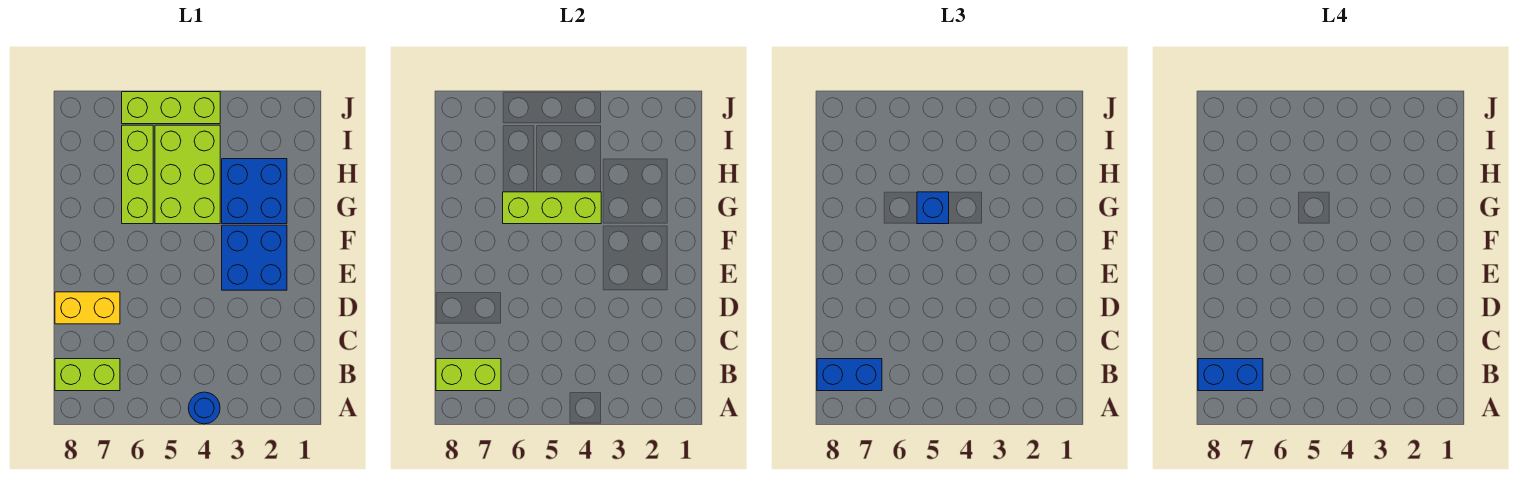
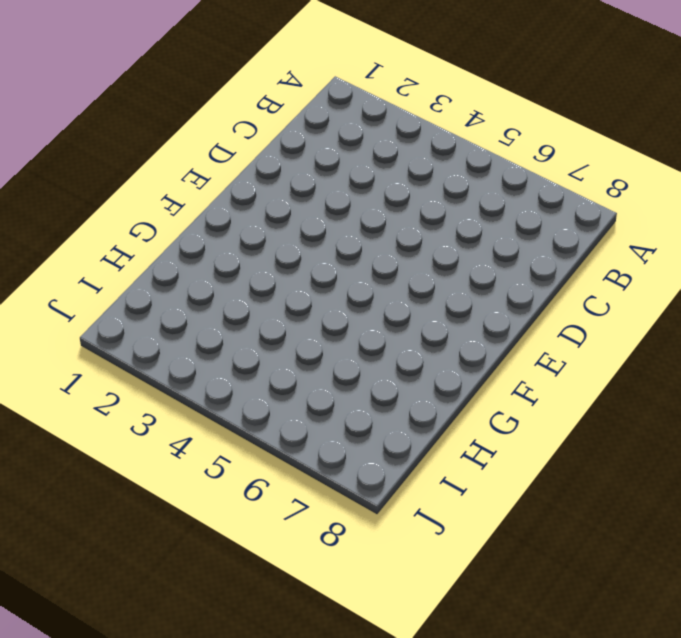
none -> blue 1x1 round brick [188,392,220,424]
none -> lime 1x2 brick [55,359,120,391]
none -> yellow 1x2 brick [55,292,120,324]

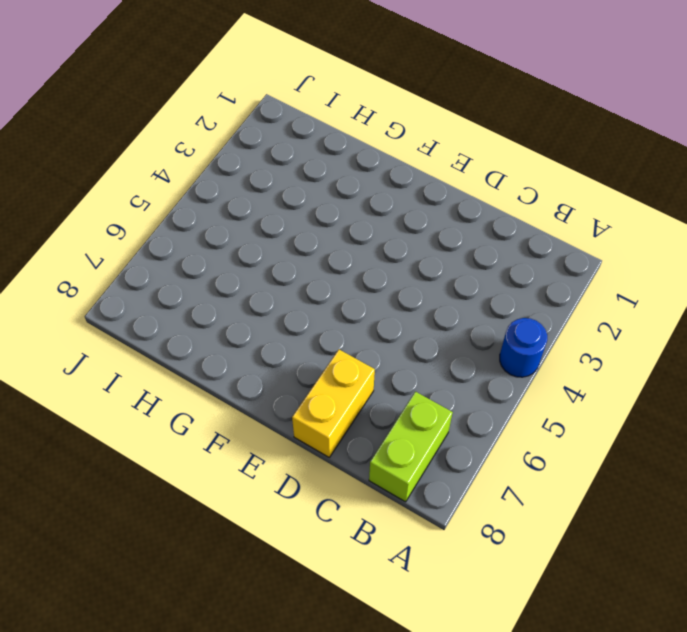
none -> blue 2x2 brick [222,225,287,290]
none -> blue 2x2 brick [222,159,287,224]
none -> lime 2x3 brick [155,125,220,224]

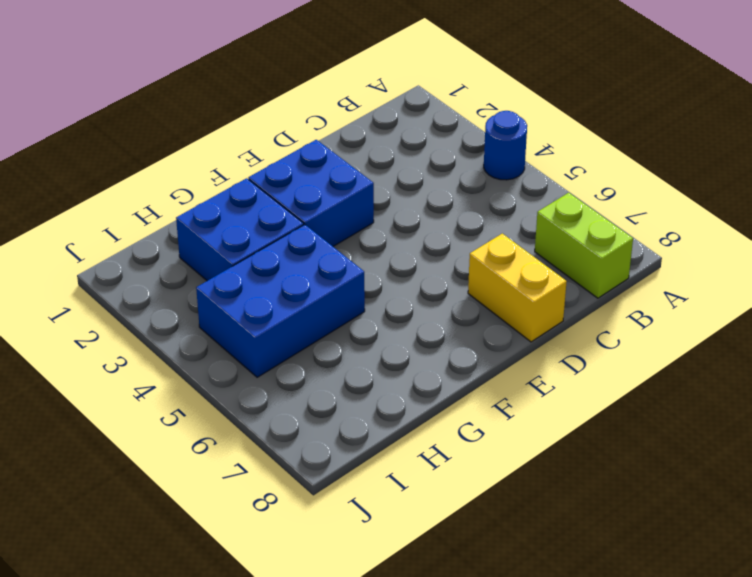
blue 2x3 brick [196,225,365,377] -> lime 2x3 brick [155,125,220,224]
none -> lime 1x3 brick [122,125,153,224]
none -> lime 1x3 brick [122,92,220,124]
none -> lime 1x2 brick [436,359,501,391]

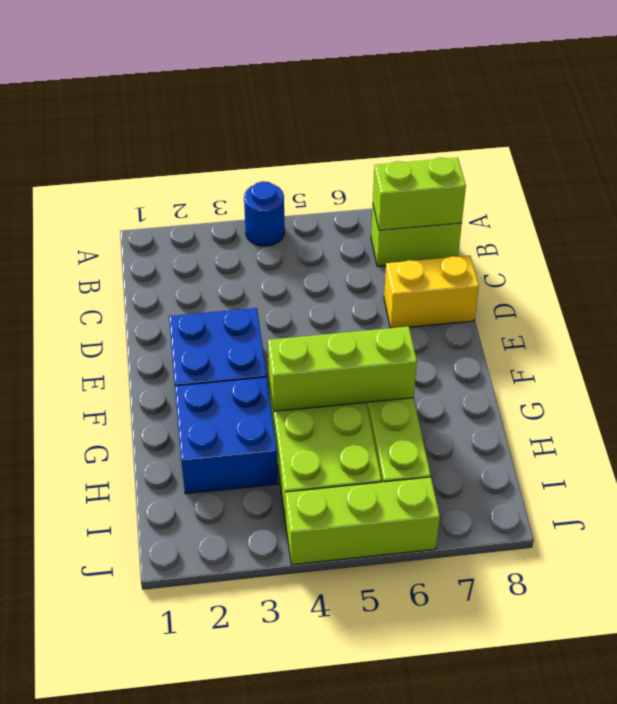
none -> blue 1x2 brick [817,359,882,391]
none -> blue 1x1 brick [917,192,949,224]
none -> blue 1x2 brick [1198,359,1263,391]

